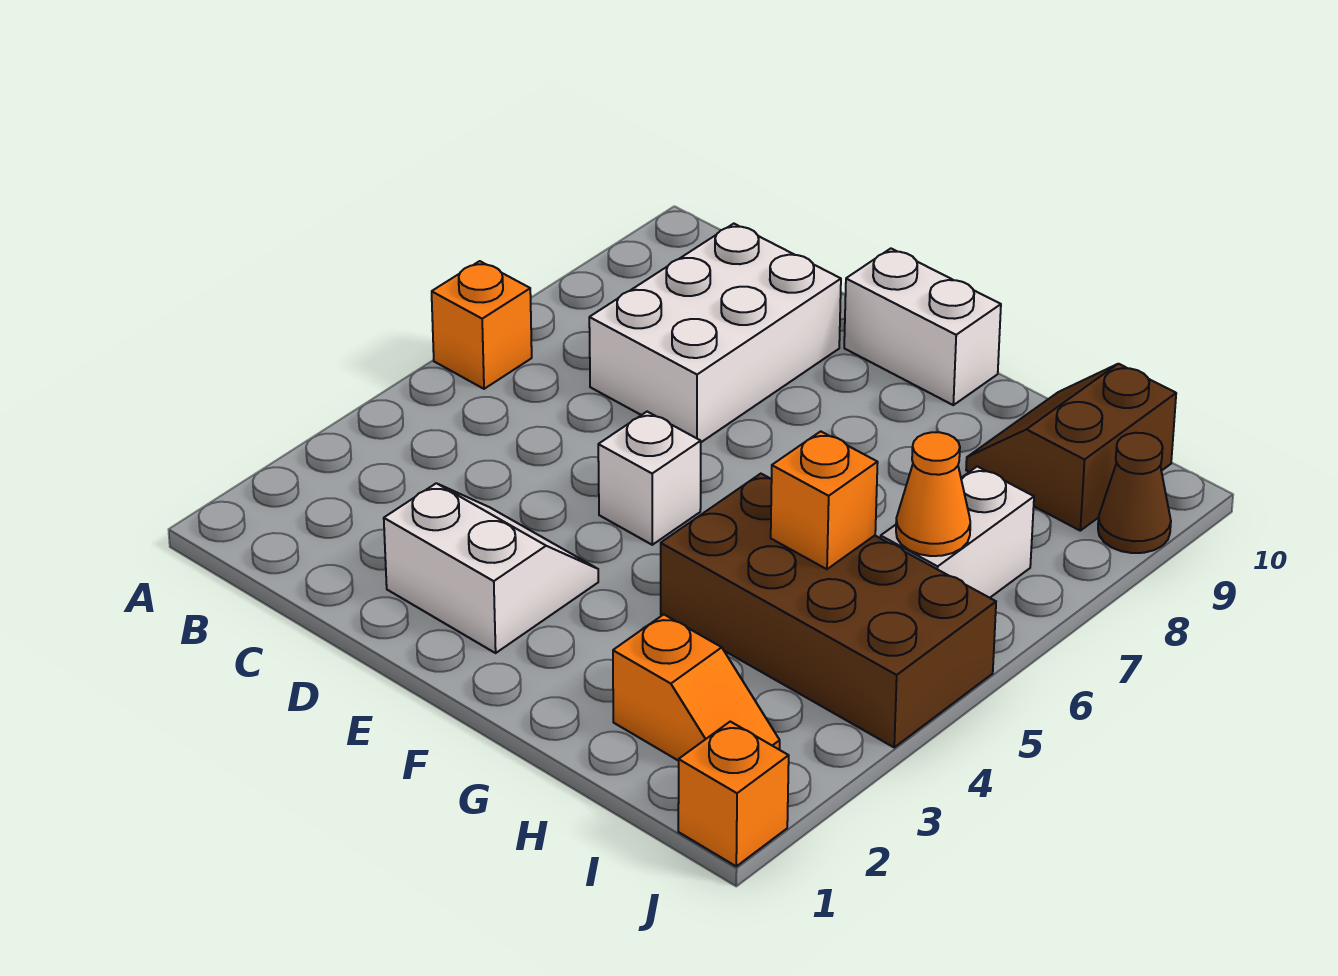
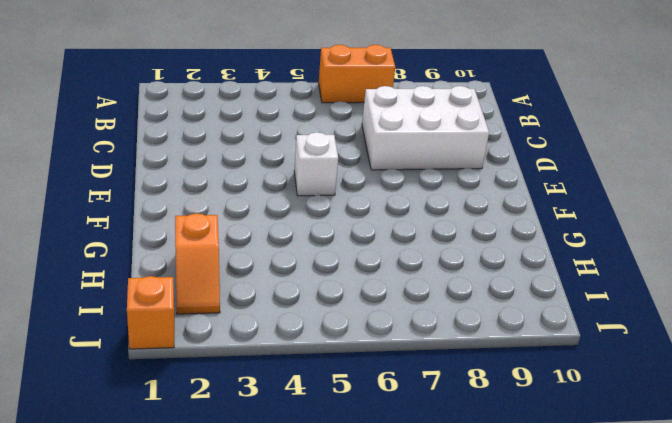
orange 1x2 brick [319,45,395,103] -> orange 1x1 brick [432,261,532,389]
none -> white 2x2 slope [384,483,598,653]
none -> white 1x2 brick [844,249,1001,405]
none -> brown 2x4 brick [661,474,996,747]

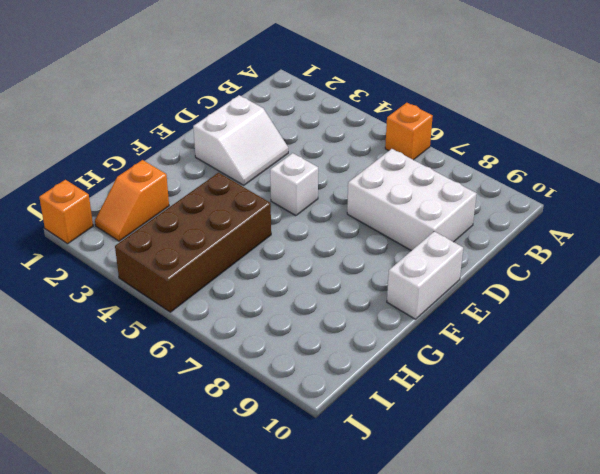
none -> brown 2x2 slope [966,364,1176,531]
none -> white 1x2 brick [881,466,1034,598]
none -> brown 1x1 cone [1098,433,1171,553]

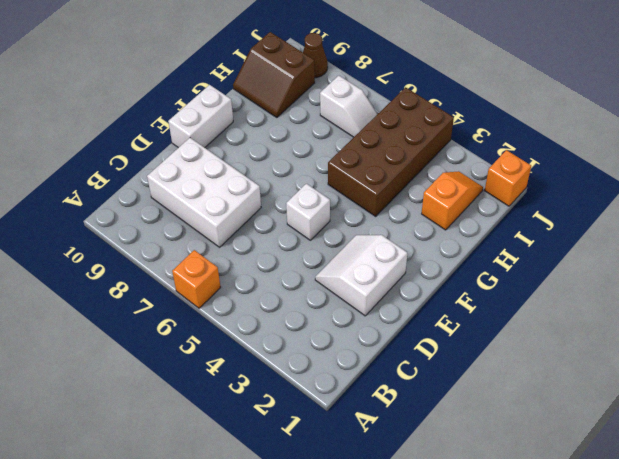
white 1x2 slope [320,76,378,137] -> white 1x2 brick [881,466,1034,598]
none -> orange 1x1 brick [771,431,878,569]
none -> orange 1x1 cone [896,432,970,556]

